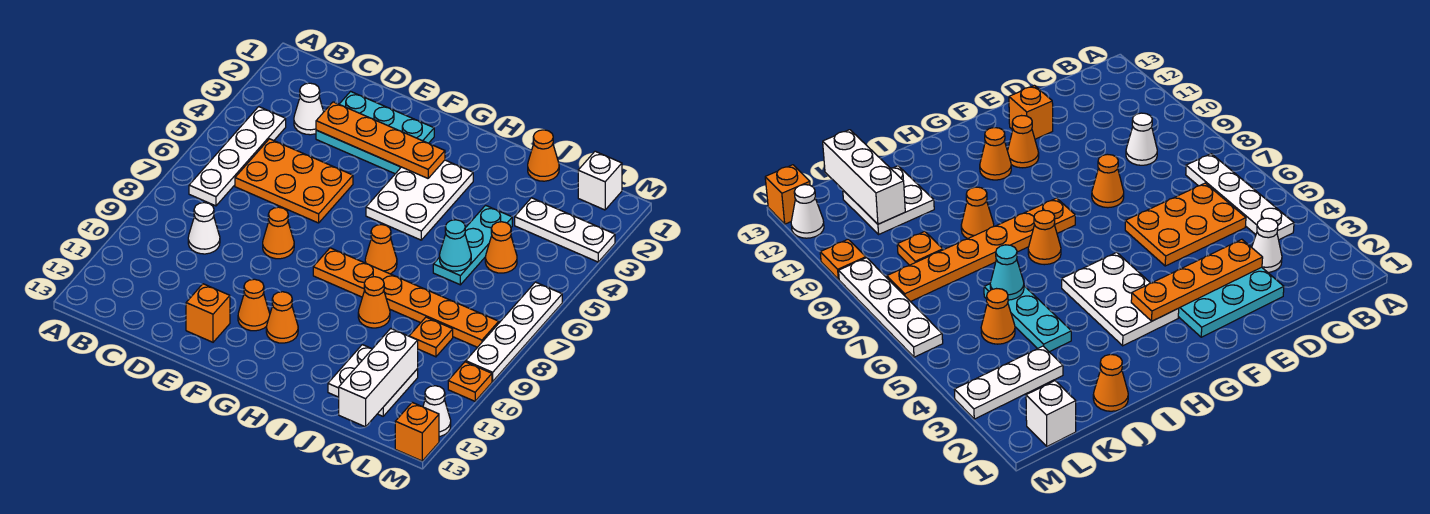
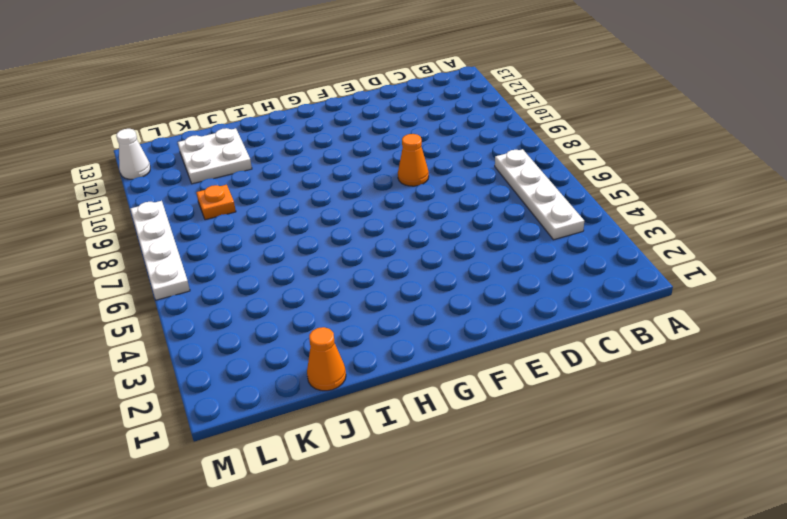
none -> white 1x1 cone [294,83,324,135]
none -> orange 2x3 plate [235,139,353,223]
none -> white 1x1 cone [188,203,220,254]

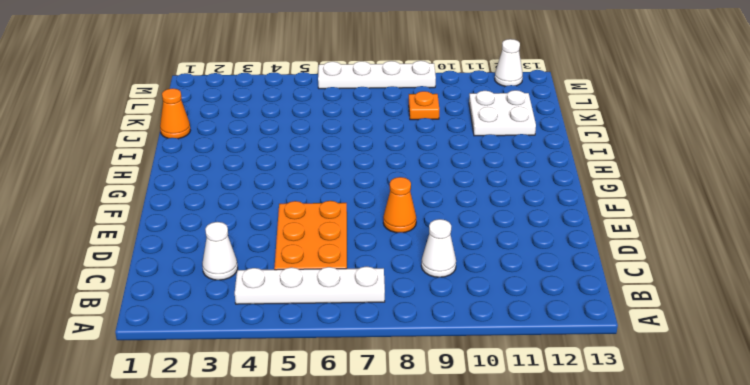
none -> cyan 2x3 plate [316,92,434,174]
none -> orange 1x1 brick [186,284,230,342]
none -> orange 1x1 cone [238,279,270,331]

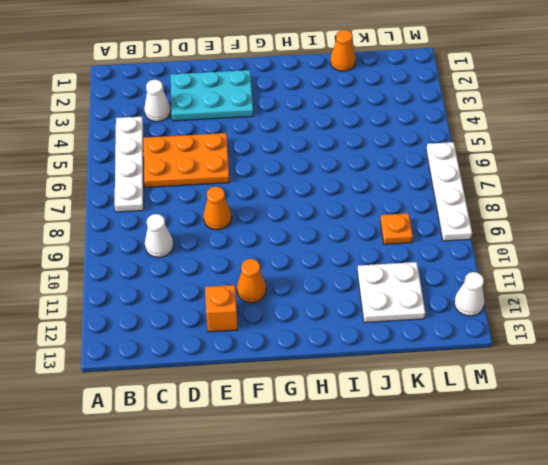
none -> white 2x3 plate [366,160,473,240]
none -> orange 1x6 plate [313,248,499,347]
none -> orange 1x1 cone [266,292,298,343]

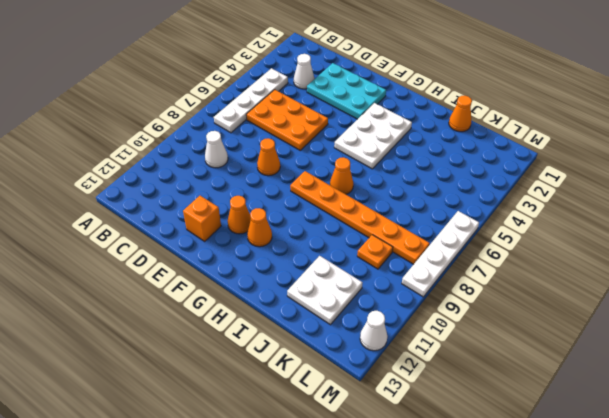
none -> orange 1x1 cone [358,277,390,328]
none -> cyan 1x3 plate [433,205,512,285]
none -> white 1x3 plate [515,198,615,262]

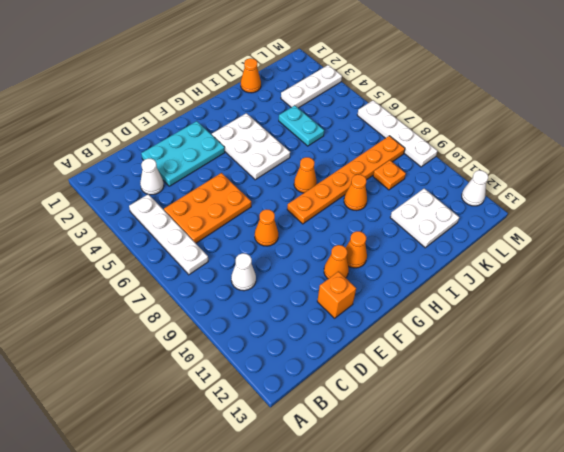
cyan 1x2 plate [279,106,324,146] -> cyan 1x3 plate [433,205,512,285]
none -> orange 1x1 cone [485,222,517,273]
none -> white 1x1 brick [578,151,622,210]
none -> orange 1x1 plate [448,362,492,401]

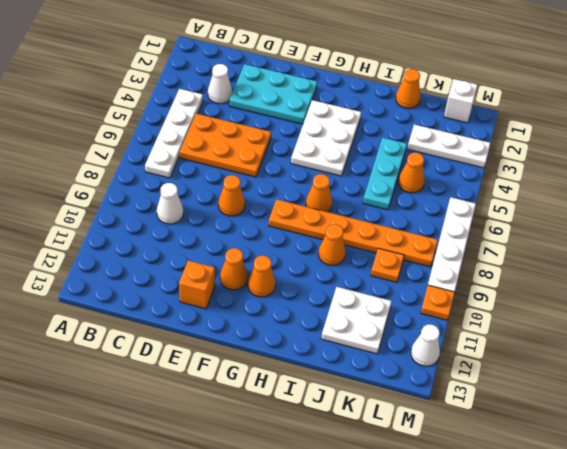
none -> orange 1x1 brick [395,402,439,461]
none -> orange 1x4 plate [316,102,445,178]
none -> cyan 1x1 cone [440,220,471,271]

